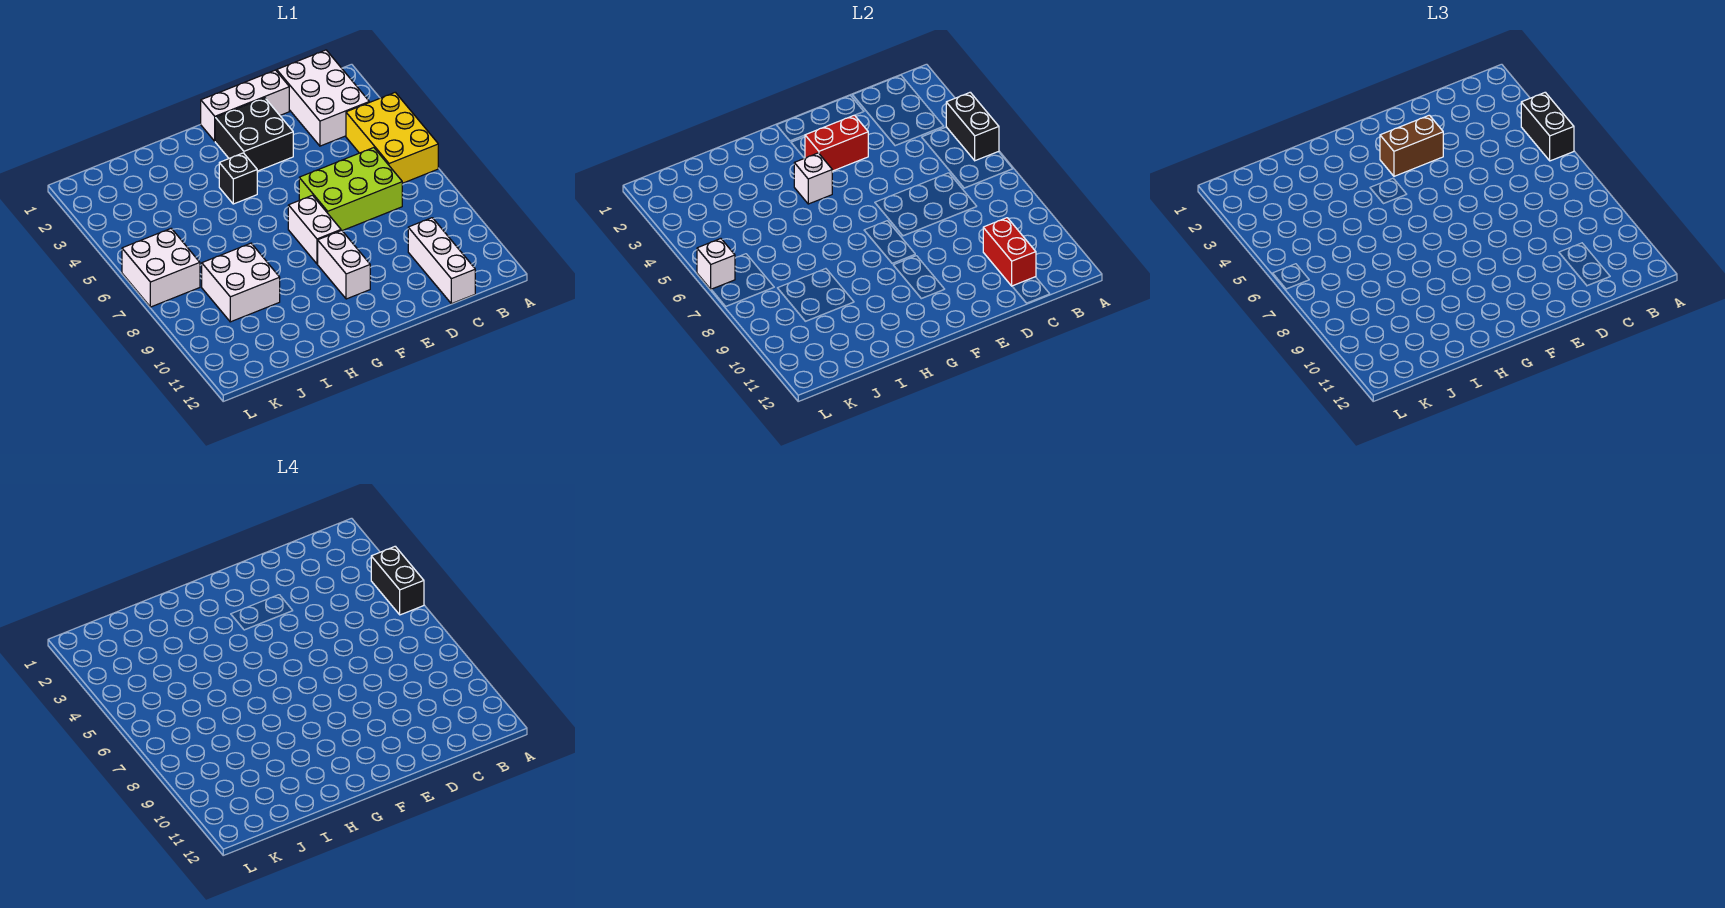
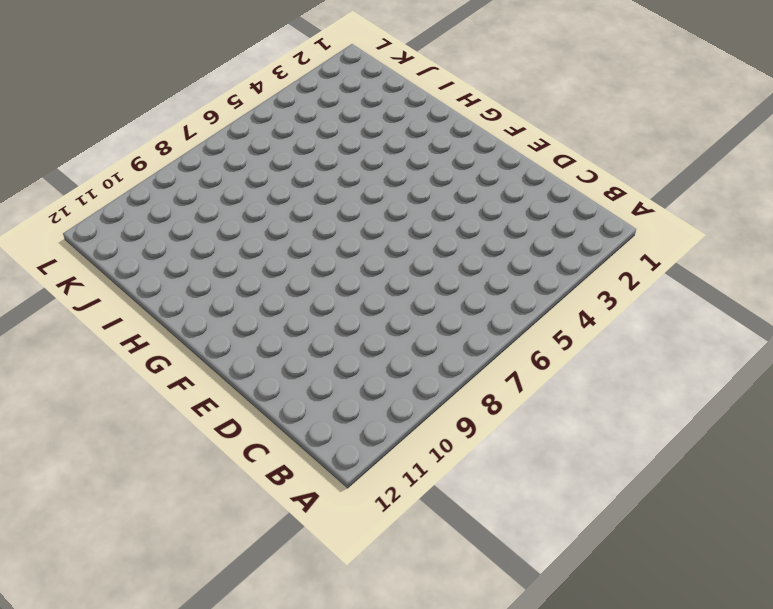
none -> yellow 2x3 brick [346,92,438,183]
none -> white 2x3 brick [277,50,369,146]
none -> lime 2x3 brick [299,148,402,231]

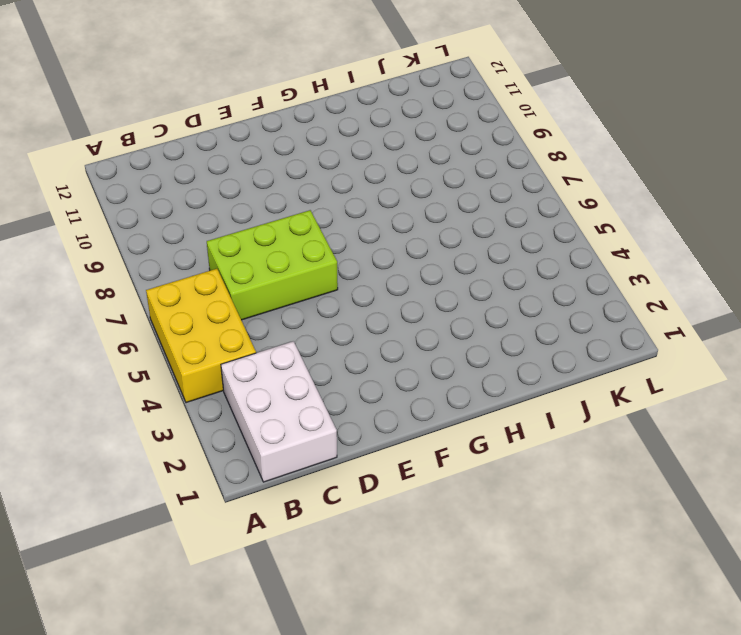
none -> white 1x3 brick [408,218,475,304]
none -> white 1x3 brick [201,70,289,141]
none -> black 2x2 brick [215,98,293,171]

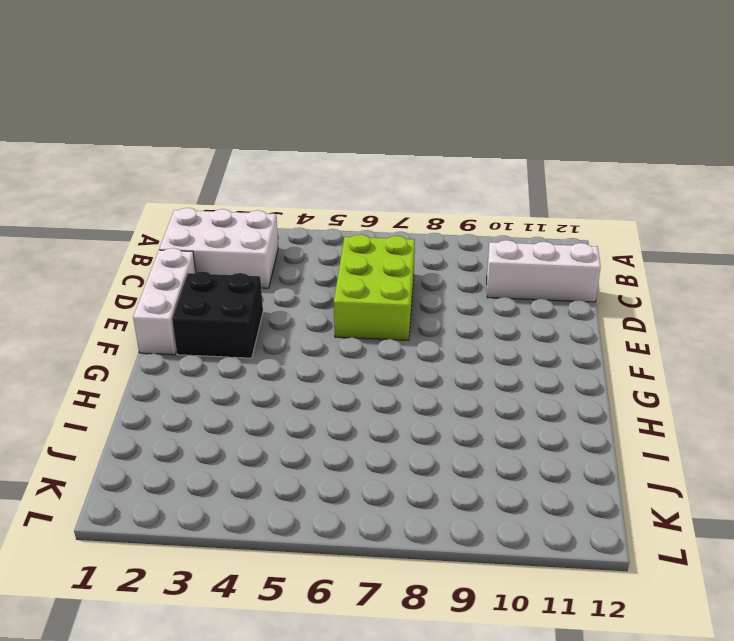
none -> yellow 2x3 brick [346,92,438,183]
none -> white 1x2 brick [288,195,341,264]
none -> white 1x2 brick [318,230,370,299]

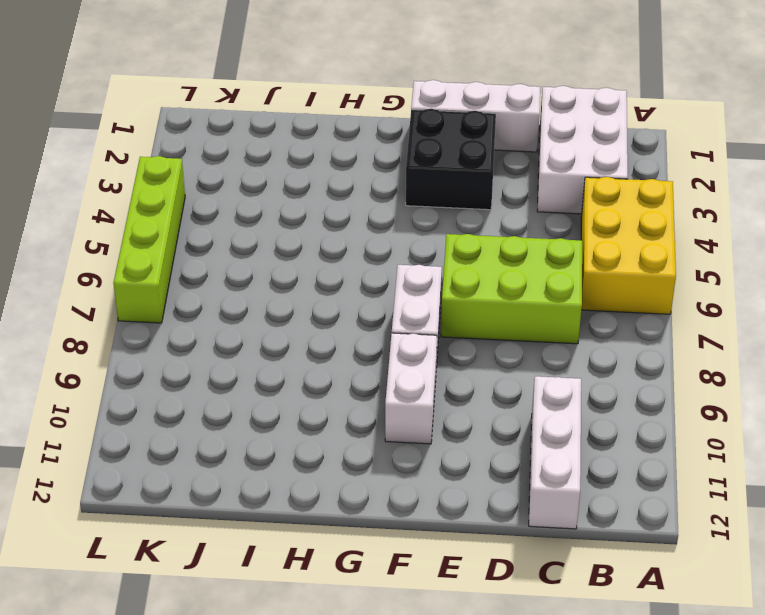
lime 1x4 brick [113,156,185,323] -> white 2x2 brick [122,228,200,307]
none -> black 1x1 brick [219,153,257,204]
none -> white 2x2 brick [202,243,280,322]
none -> black 1x2 brick [946,92,999,161]

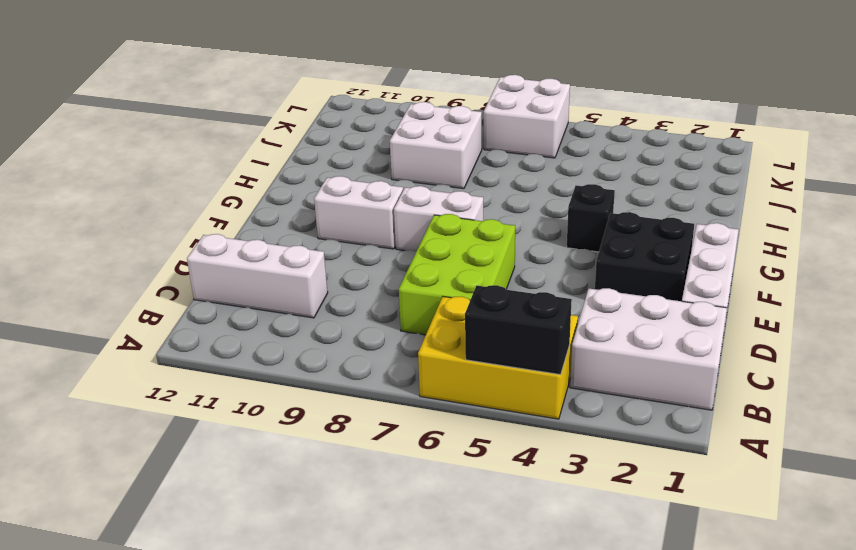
none -> red 1x2 brick [983,218,1036,286]
none -> red 1x2 brick [805,115,868,171]
none -> white 1x1 brick [794,153,832,204]

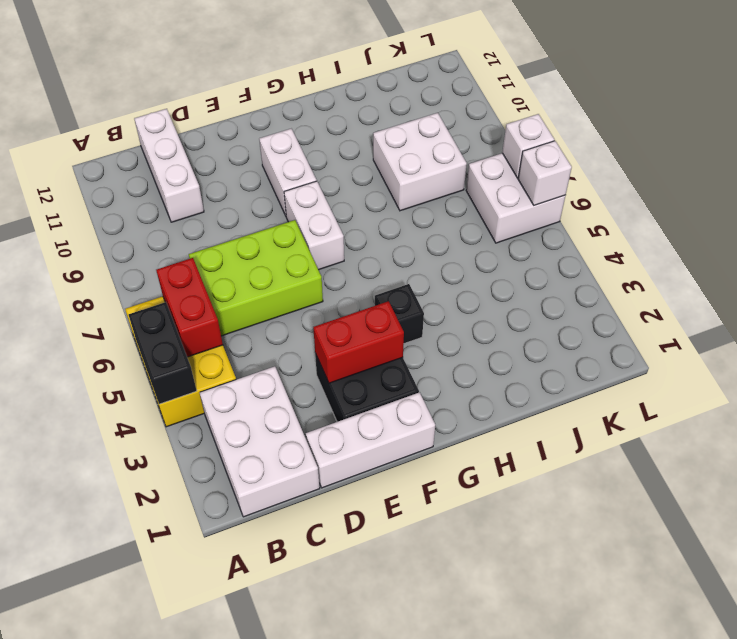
red 1x2 brick [156,258,223,357] -> red 1x2 brick moved to [983,218,1036,286]
white 1x1 brick [502,114,554,178] -> white 1x1 brick moved to [794,153,832,204]
none -> black 1x2 brick [1521,92,1574,161]
none -> brown 1x2 brick [1380,115,1443,176]
none -> black 1x2 brick [371,546,424,615]

